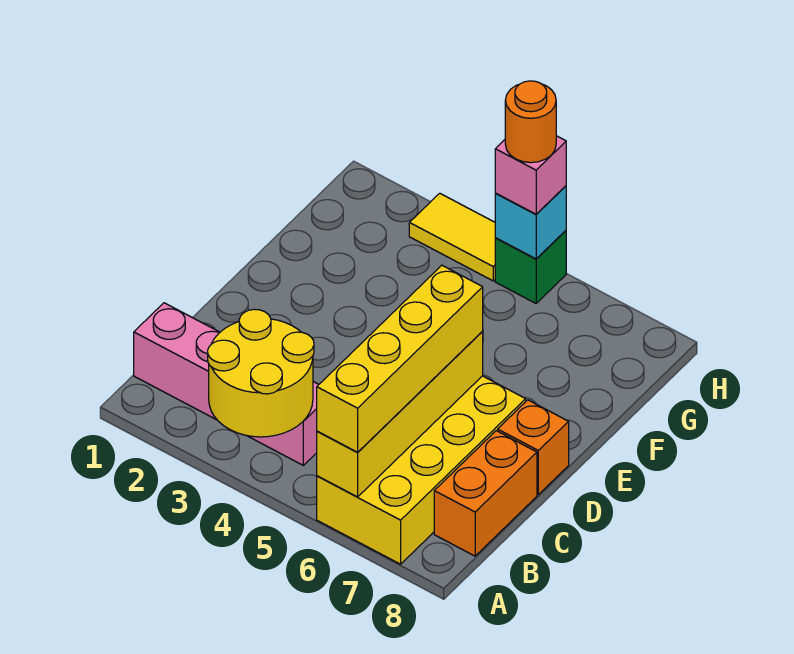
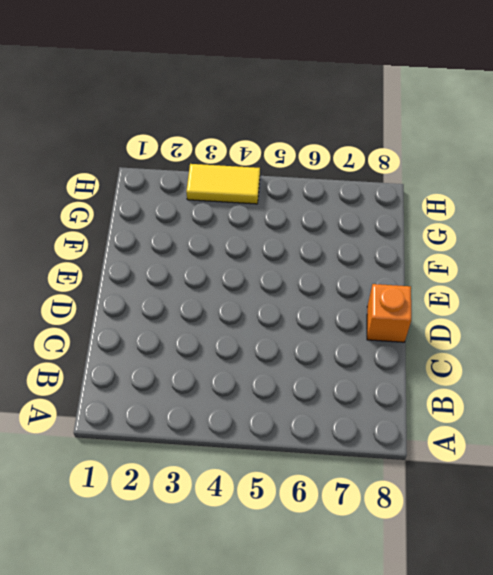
none -> yellow 2x4 brick [317,376,526,564]
none -> pink 1x4 brick [134,303,319,465]
none -> orange 1x2 brick [434,431,537,556]

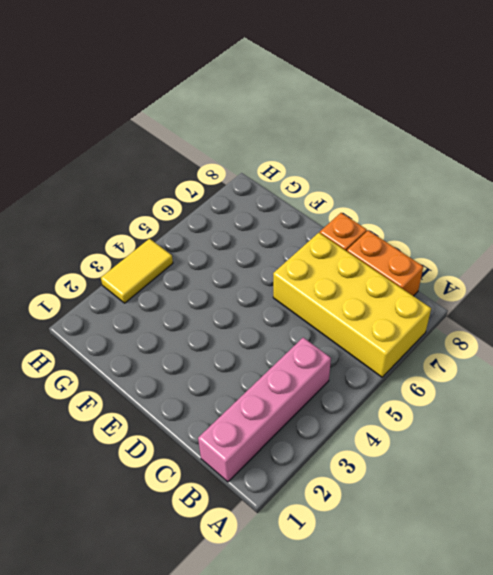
none -> green 1x1 brick [495,231,566,303]
none -> yellow 2x2 round brick [208,309,314,437]
none -> yellow 1x4 brick [317,332,483,497]

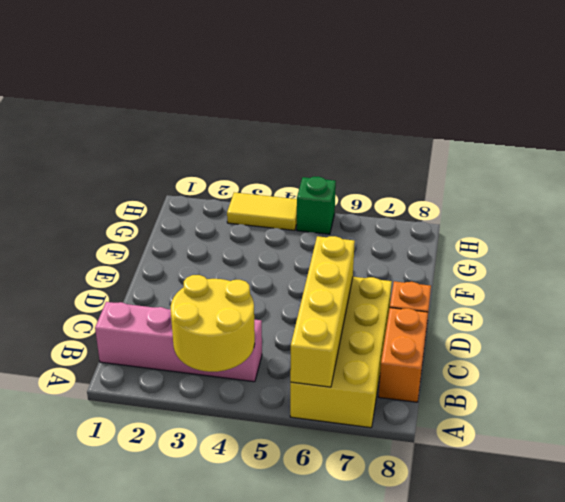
none -> cyan 1x1 brick [495,186,566,259]
none -> yellow 1x4 brick [317,265,483,452]
none -> pink 1x1 brick [495,136,566,214]

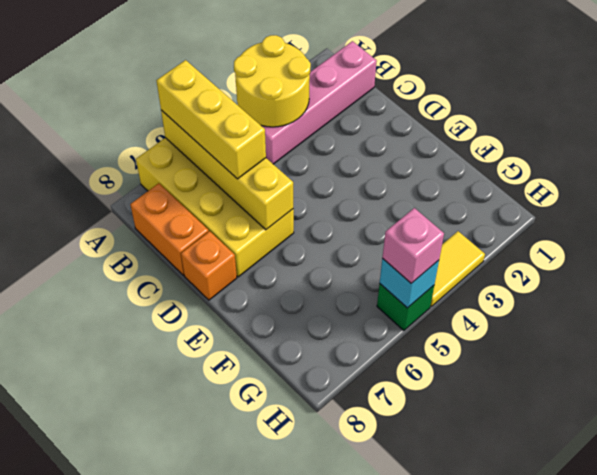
yellow 1x3 brick [156,60,266,179] -> yellow 1x4 brick [317,265,483,452]
none -> orange 1x1 round brick [505,81,556,163]

